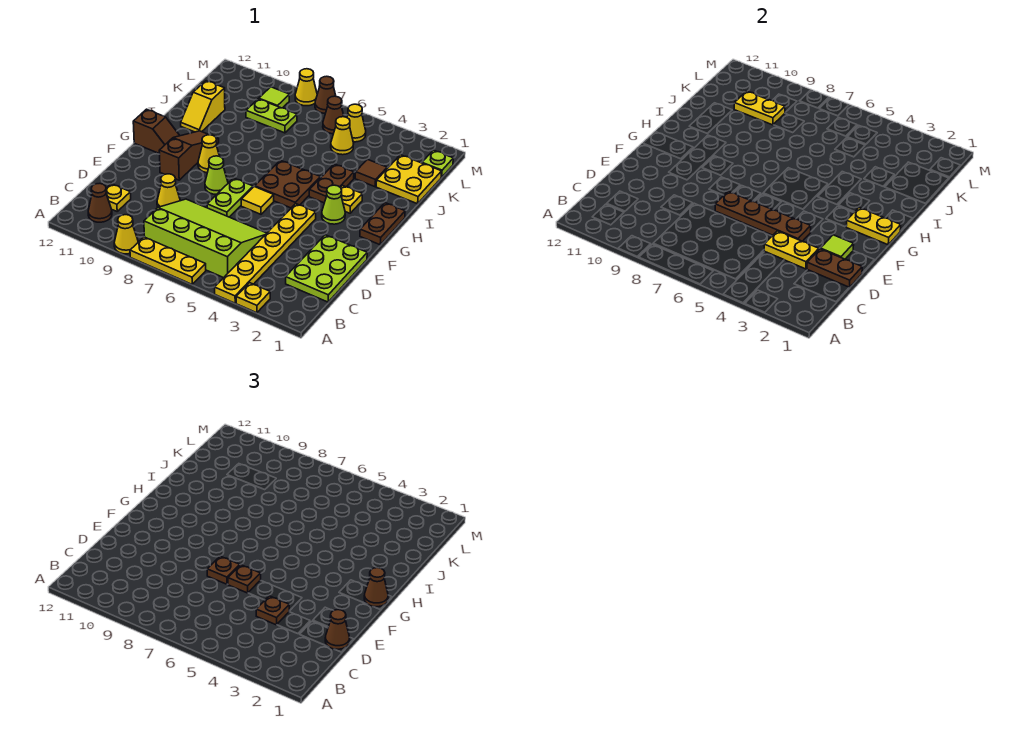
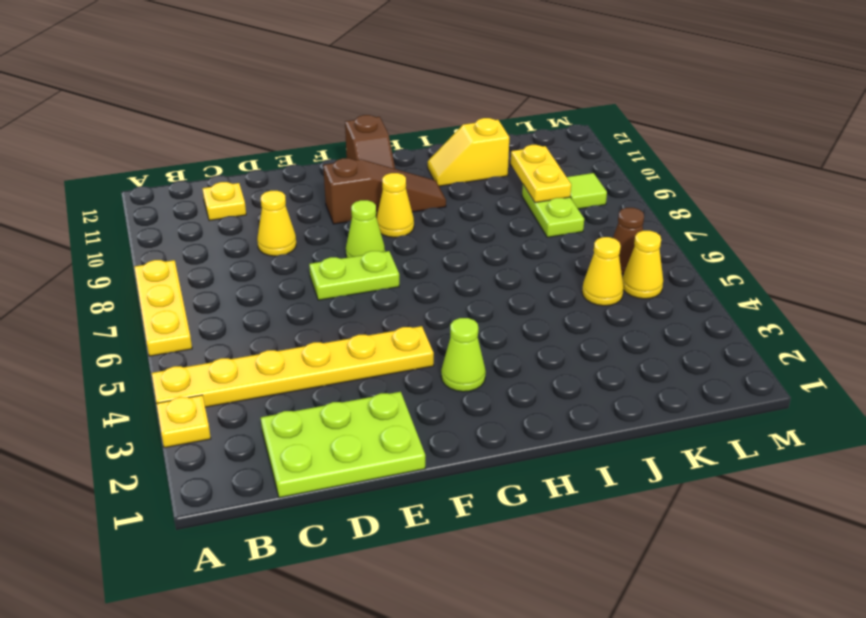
none -> yellow 1x1 cone [114,215,138,254]
none -> lime 3x4 slope [144,199,267,278]
none -> brown 1x1 cone [88,183,112,222]
none -> yellow 1x1 tile [241,186,274,214]

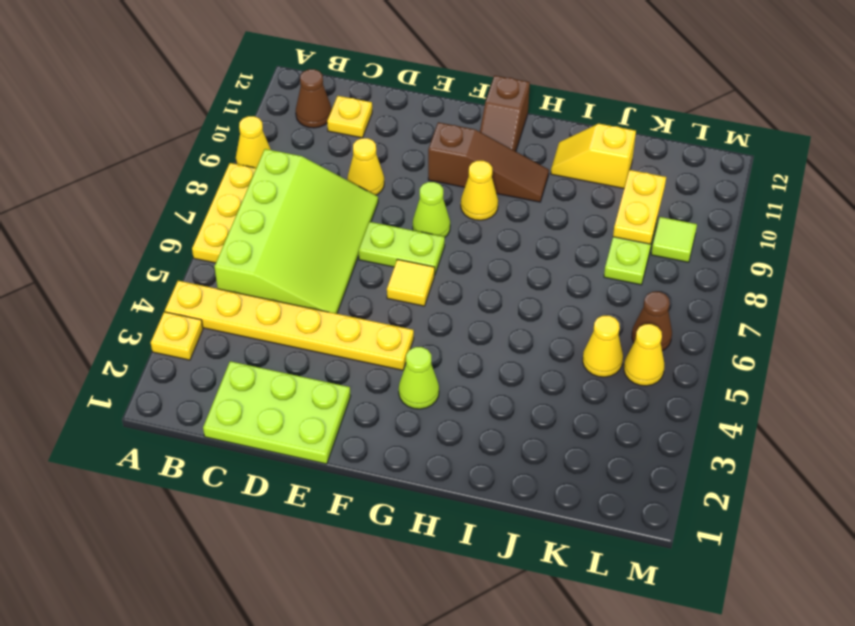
none -> brown 1x2 plate [360,203,405,245]
none -> brown 2x2 plate [255,160,320,208]
none -> yellow 1x1 plate [340,186,362,213]
none -> brown 1x2 plate [309,164,354,203]

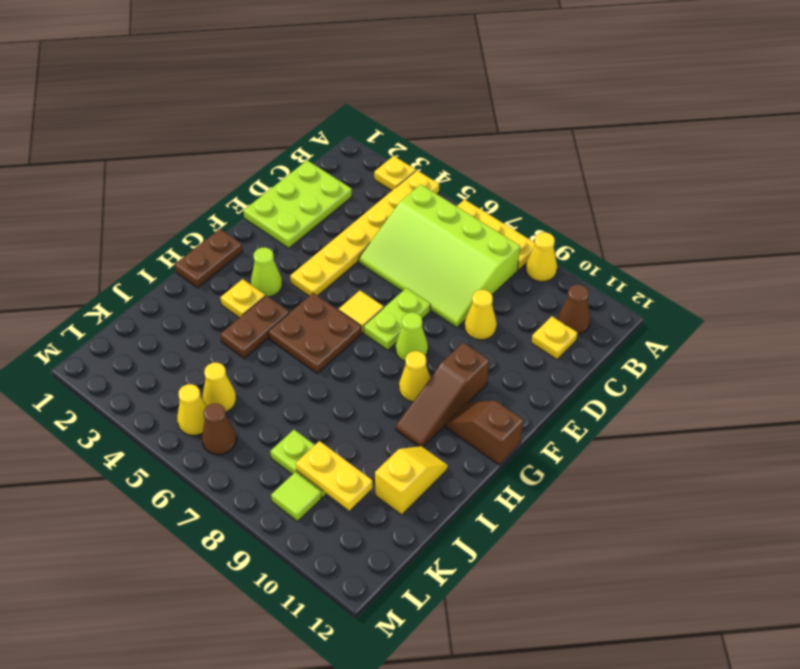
none -> yellow 2x2 plate [376,155,442,204]
none -> brown 1x1 tile [355,160,387,187]
none -> lime 1x1 plate [422,150,453,177]
none -> brown 1x1 cone [315,76,336,113]

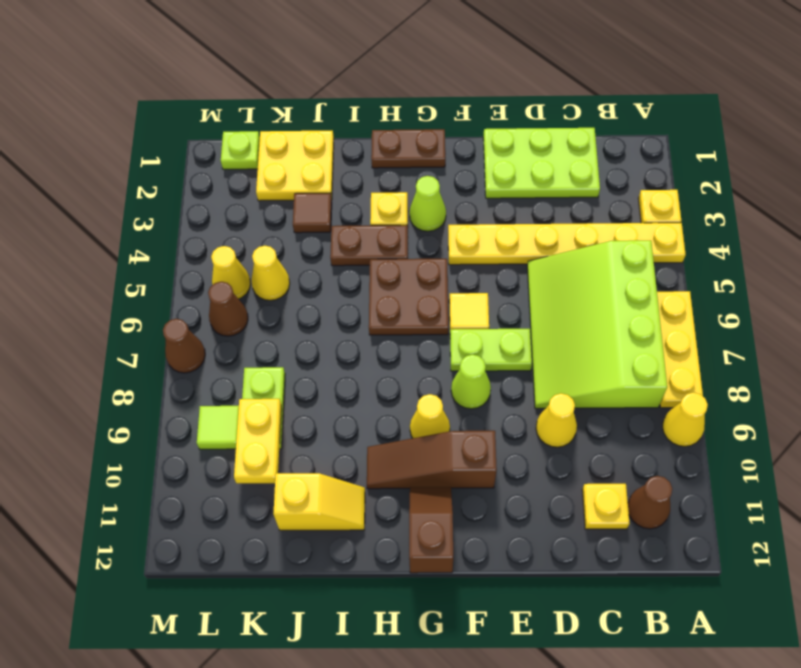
none -> yellow 1x1 cone [295,69,317,106]
none -> brown 1x2 plate [807,249,862,287]
none -> yellow 1x2 plate [764,231,819,269]
none -> lime 1x1 tile [821,235,854,259]

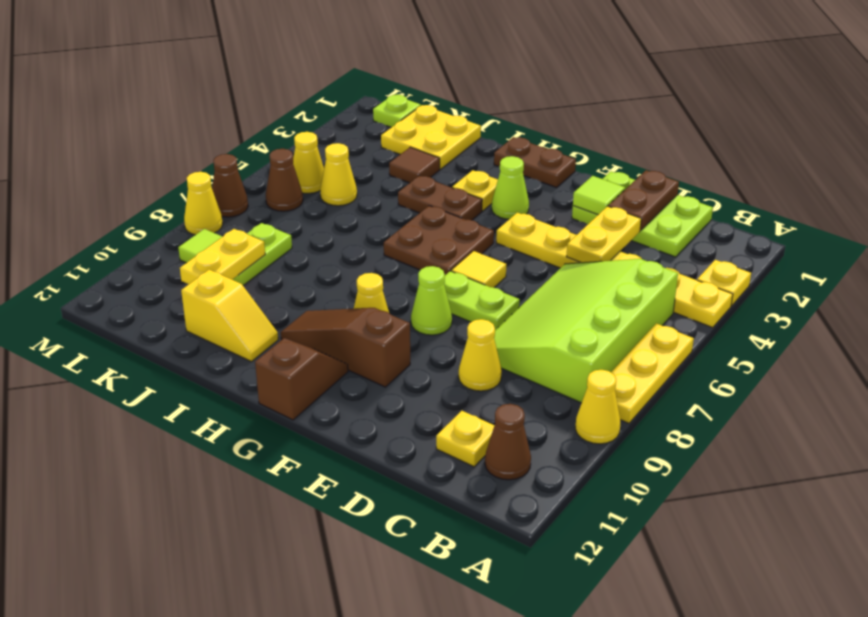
none -> brown 1x4 plate [715,191,811,241]
none -> yellow 1x2 plate [846,208,901,245]
none -> brown 1x1 cone [325,610,350,649]
none -> brown 1x1 plate [256,596,289,625]

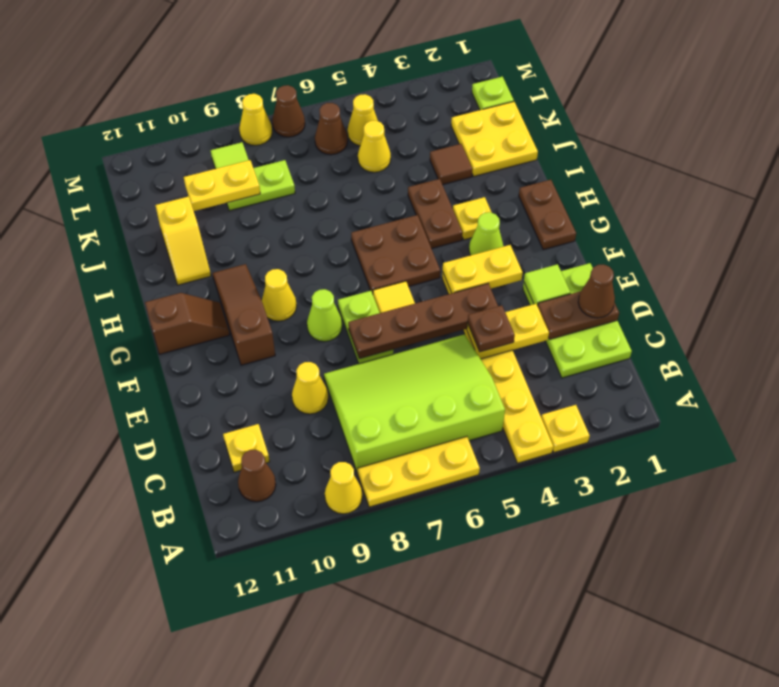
yellow 1x2 plate [443,245,523,293] -> yellow 1x2 plate moved to [846,208,901,245]
none -> brown 1x1 plate [228,565,261,593]
none -> brown 1x1 plate [207,556,240,584]
none -> brown 1x1 cone [364,568,388,607]

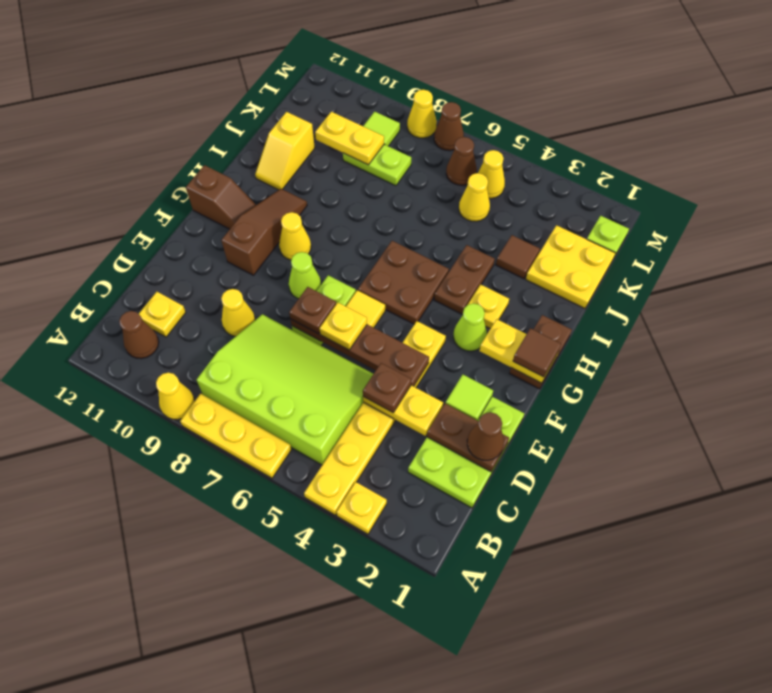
yellow 1x1 plate [320,303,367,350] -> brown 1x1 plate [228,565,261,593]
brown 1x1 tile [513,328,561,377] -> brown 1x1 cone [364,568,388,607]

